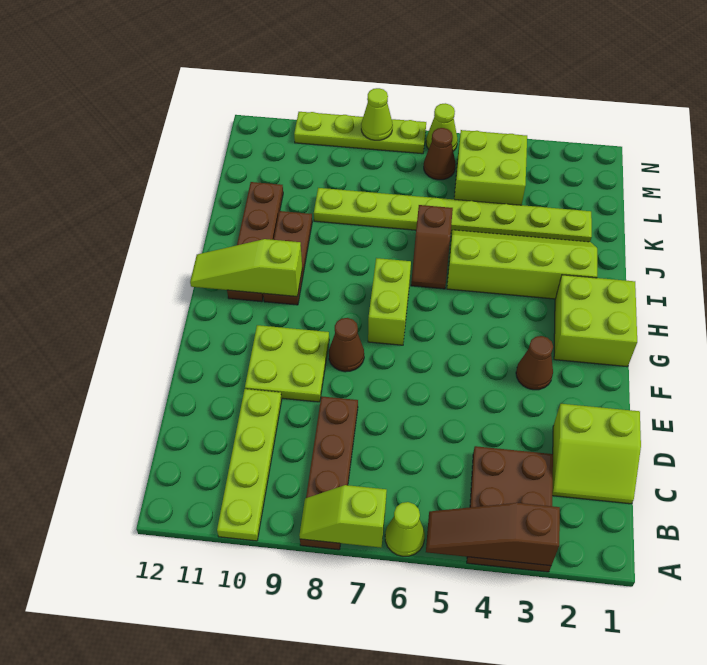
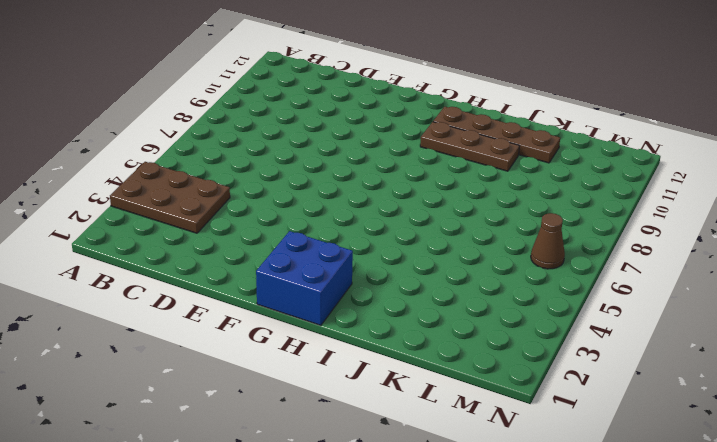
blue 2x2 brick [256,231,353,325] -> lime 2x2 brick [554,275,637,367]
none -> lime 1x1 cone [385,502,425,556]
none -> brown 1x4 plate [300,396,358,550]
none -> lime 1x4 plate [217,389,282,541]

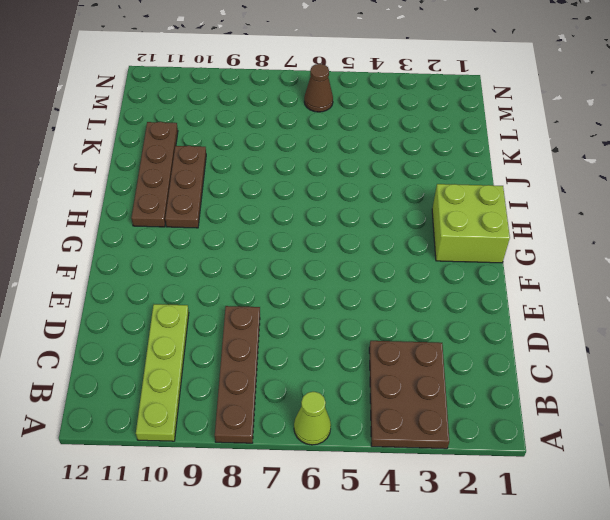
none -> lime 2x2 slope [552,404,641,504]
none -> lime 2x2 plate [245,325,329,402]
none -> brown 1x1 cone [516,336,553,390]

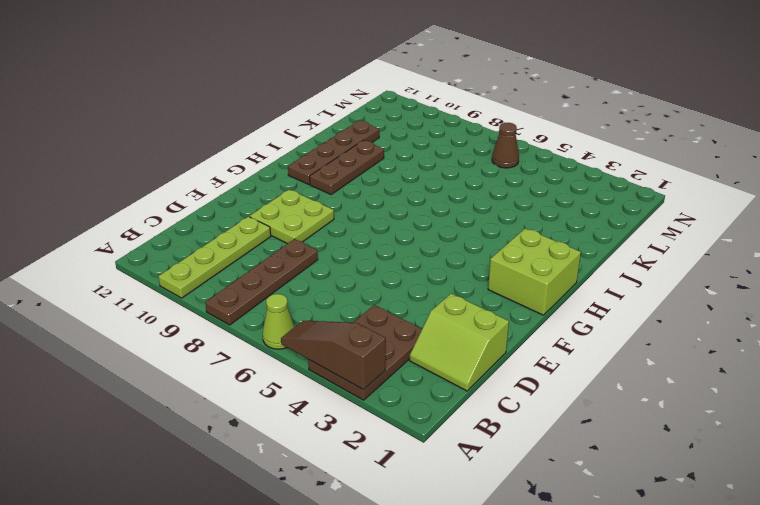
none -> brown 1x1 cone [516,336,553,390]
none -> brown 1x1 cone [329,318,364,372]
none -> lime 1x2 brick [368,258,411,345]

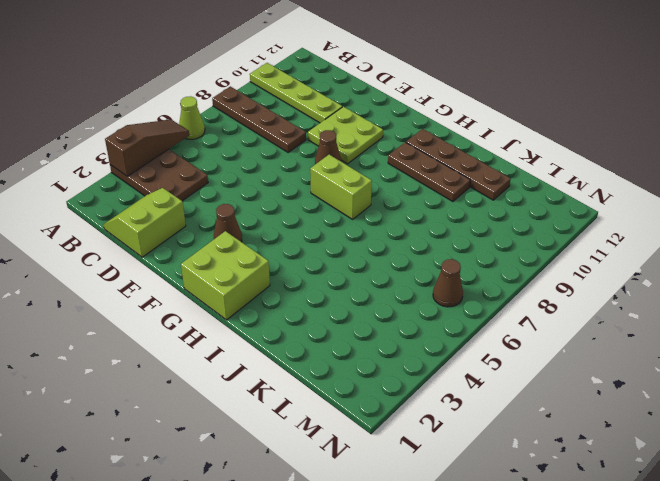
none -> lime 2x4 slope [447,230,597,299]
none -> brown 1x2 slope [411,205,453,289]
none -> lime 1x8 plate [314,188,592,242]

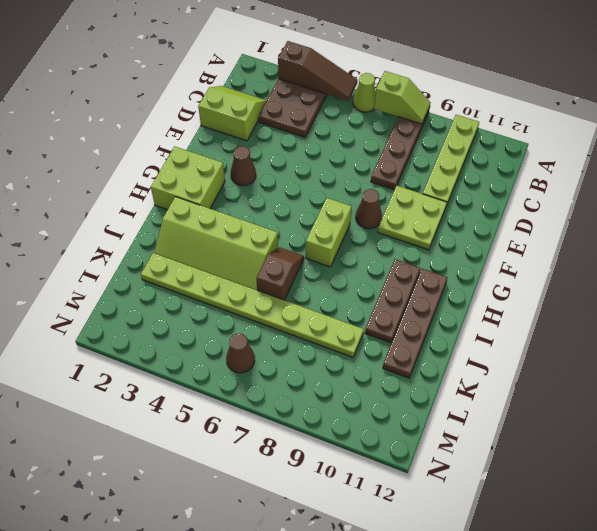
none -> lime 2x2 brick [454,130,527,205]
none -> lime 1x1 cone [426,103,458,151]
none -> lime 1x4 plate [294,112,426,154]

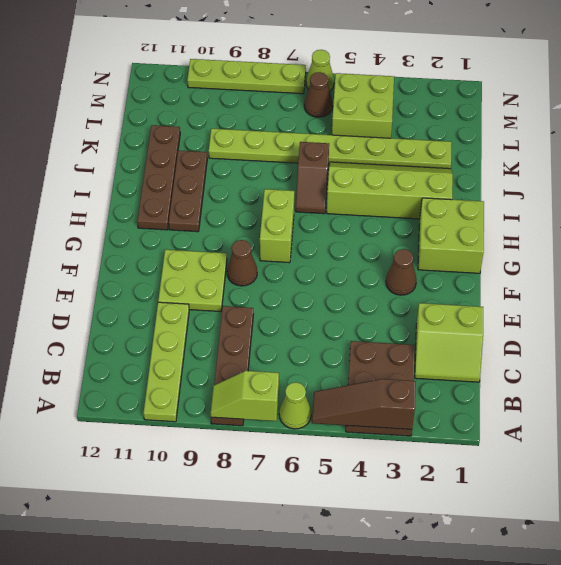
none -> lime 1x3 slope [190,239,302,296]
none -> lime 1x1 cone [361,88,393,140]

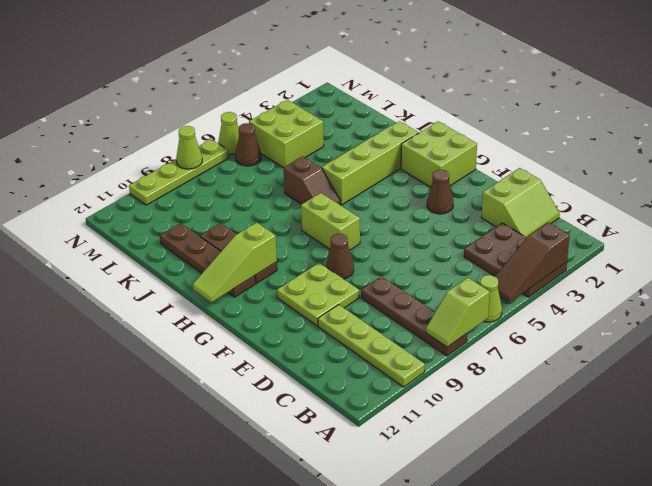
none -> lime 1x8 plate [314,188,592,242]

